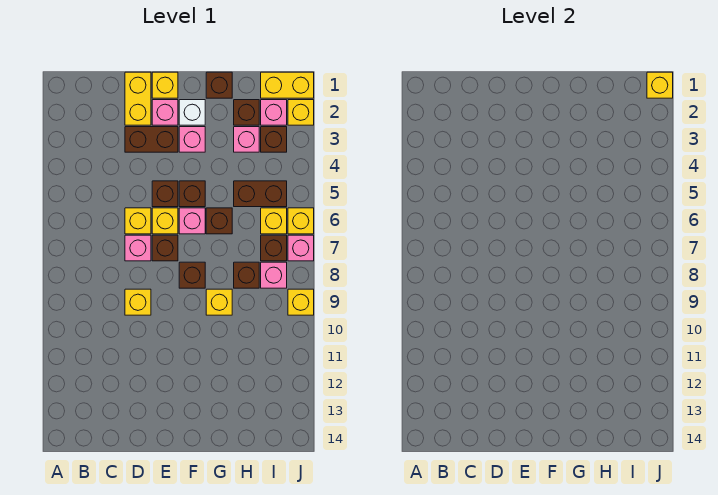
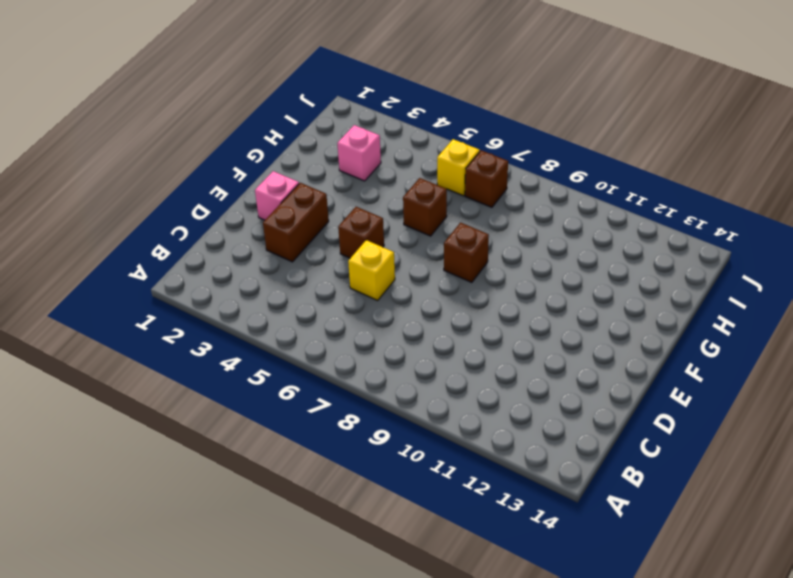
none -> yellow 1x2 brick [125,72,151,125]
none -> pink 1x1 brick [125,235,151,261]
none -> yellow 1x1 brick [125,289,151,315]
none -> yellow 1x1 brick [152,72,178,98]

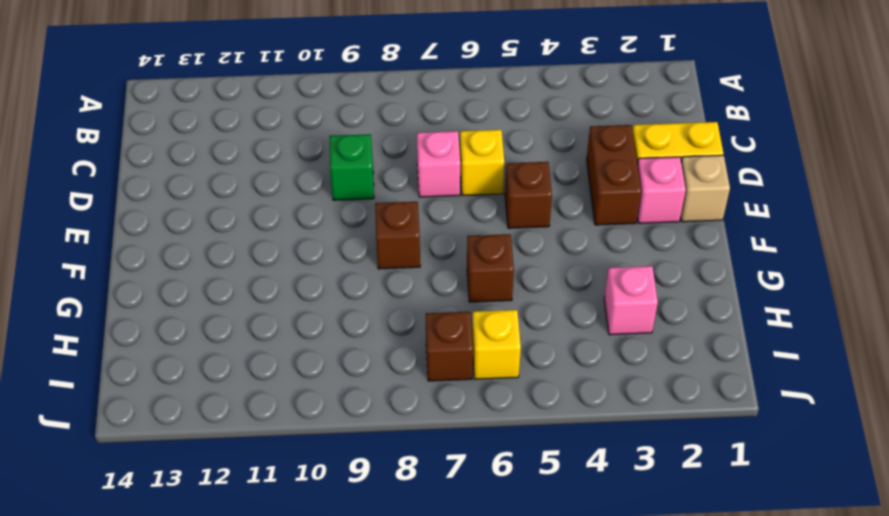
green 1x1 brick [330,134,374,200] -> yellow 1x1 brick [125,289,151,315]
tan 1x1 brick [681,155,730,222] -> yellow 1x1 brick [152,72,178,98]
none -> yellow 1x1 brick [152,208,178,234]
none -> brown 1x1 brick [152,235,178,261]
none -> white 1x1 brick [179,100,205,125]
none -> pink 1x1 brick [179,127,205,152]

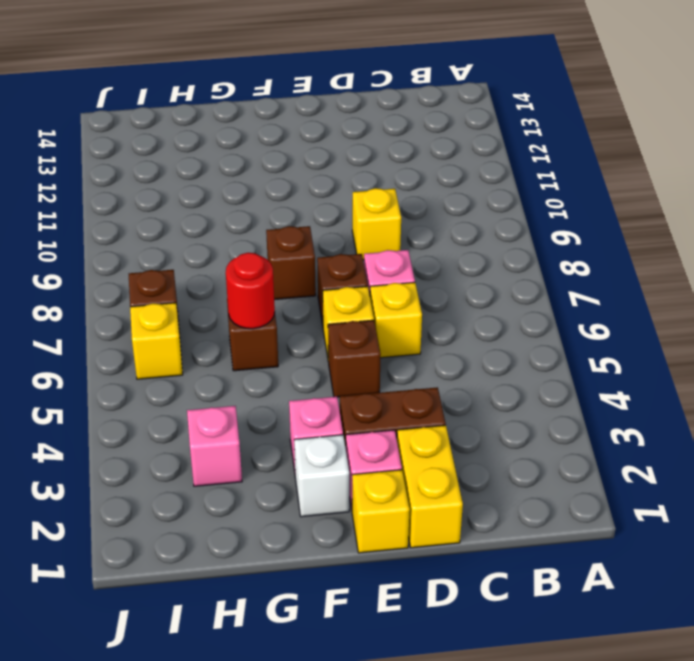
red 1x1 round brick [226,253,275,329] -> none
none -> brown 1x1 brick [179,181,205,207]
none -> pink 1x1 brick [179,208,205,234]
none -> brown 1x1 brick [206,72,232,98]
none -> yellow 1x1 brick [206,289,232,315]

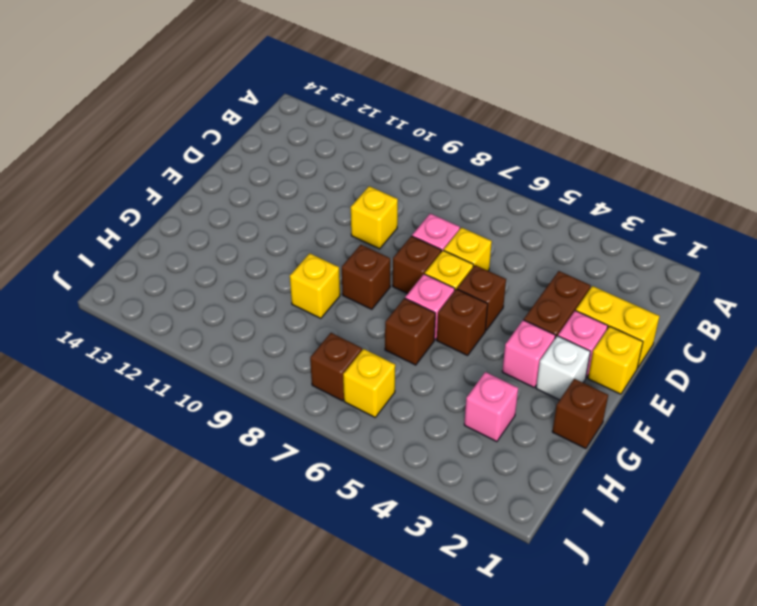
none -> brown 1x1 brick [234,100,259,125]
none -> brown 1x2 brick [234,181,287,207]
none -> brown 1x1 brick [234,262,259,288]
none -> yellow 1x2 brick [261,72,314,98]

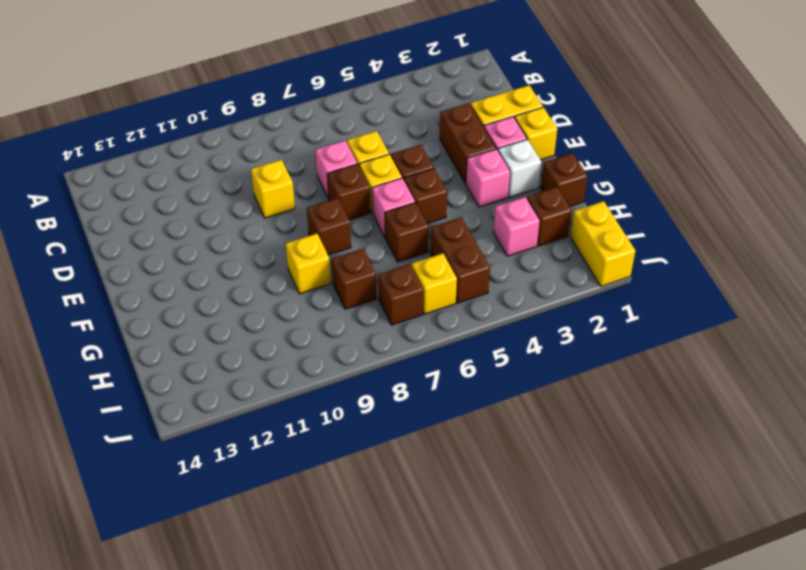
none -> pink 1x1 brick [261,100,287,125]
none -> brown 1x1 brick [261,127,287,152]
none -> pink 1x1 brick [261,262,287,288]
none -> yellow 1x1 brick [288,100,314,125]

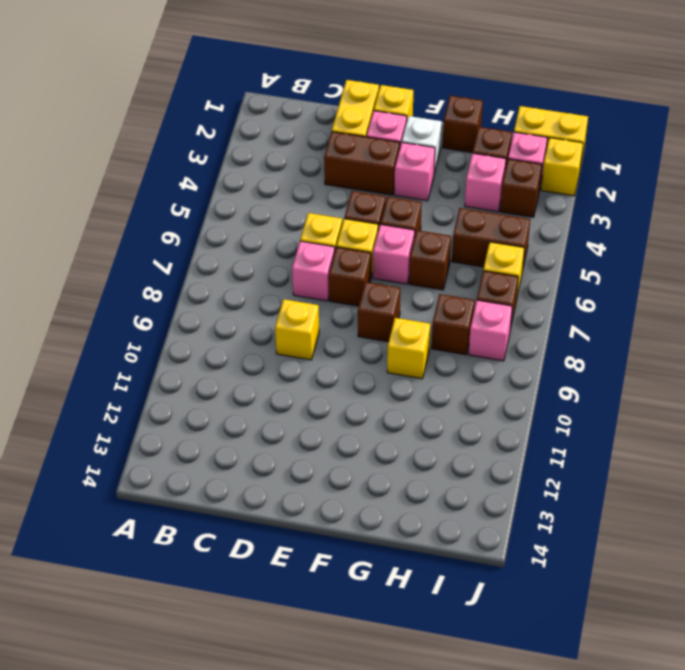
none -> yellow 1x1 brick [288,208,314,234]
none -> pink 1x1 brick [288,235,314,261]
none -> yellow 1x1 brick [288,289,314,315]
none -> yellow 1x1 brick [647,72,673,98]

